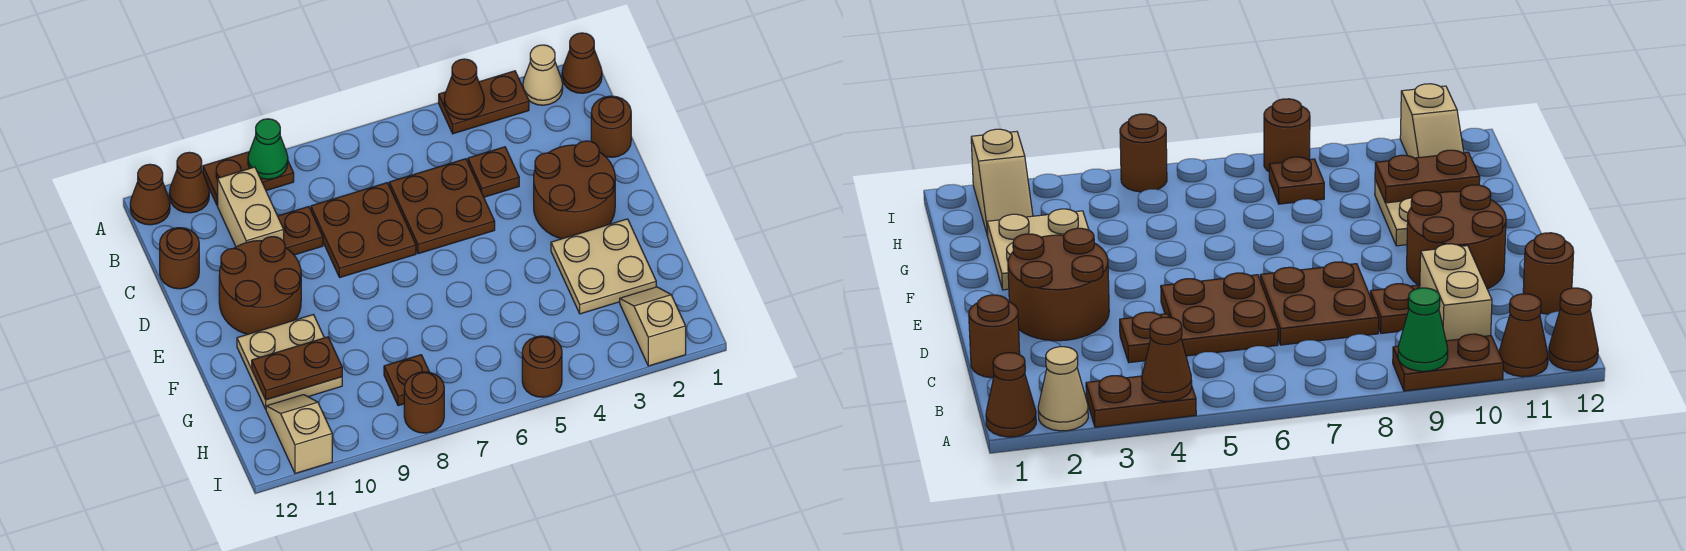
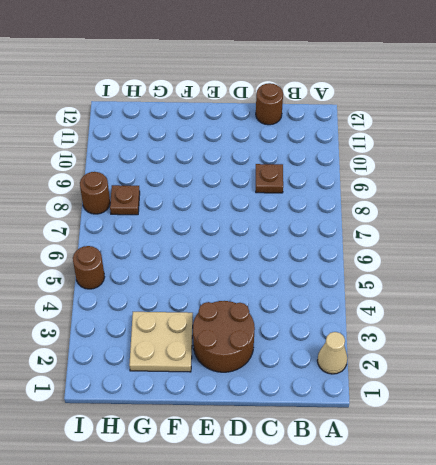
none -> brown 1x1 cone [562,33,602,93]
none -> brown 1x2 plate [439,71,529,134]
none -> brown 1x2 plate [203,152,294,205]

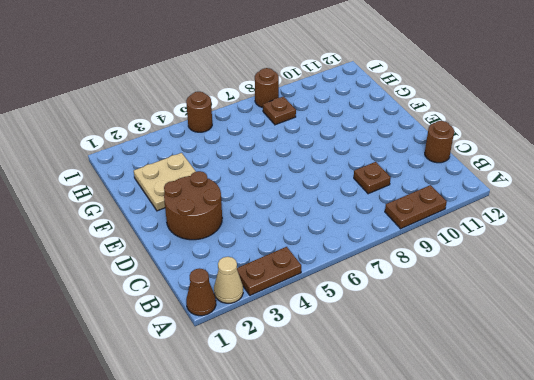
none -> brown 1x1 cone [169,152,209,213]
none -> brown 1x1 cone [130,164,170,225]
none -> tan 1x2 brick [218,167,284,247]

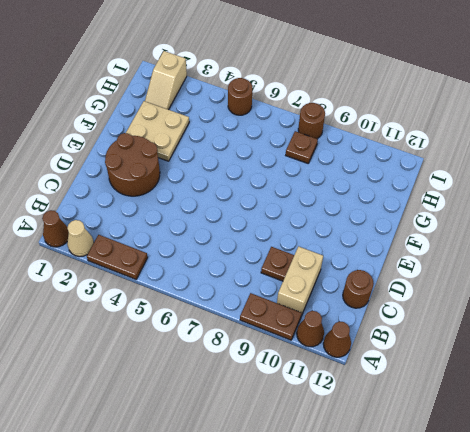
none -> brown 1x1 round brick [591,96,631,157]
none -> brown 1x1 plate [468,147,519,197]
none -> brown 2x2 plate [389,159,495,254]

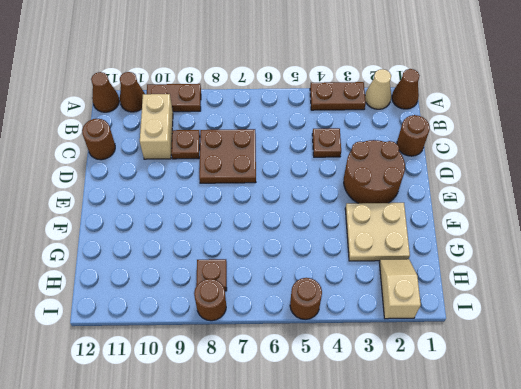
none -> brown 2x2 plate [389,159,495,254]
none -> brown 2x2 round brick [219,237,301,334]
none -> tan 2x2 plate [237,315,342,409]

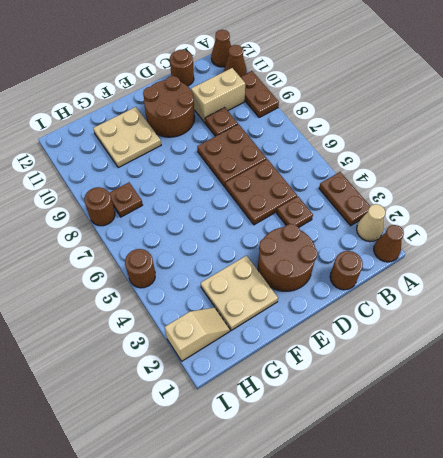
none -> tan 1x2 slope [266,395,332,473]
none -> brown 1x1 cone [444,59,484,119]
none -> green 1x1 cone [248,119,288,179]

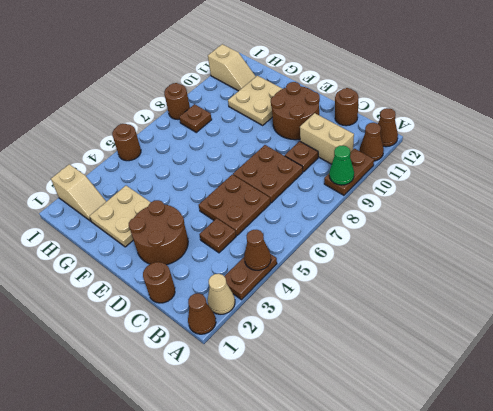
none -> brown 1x2 plate [252,337,342,400]

